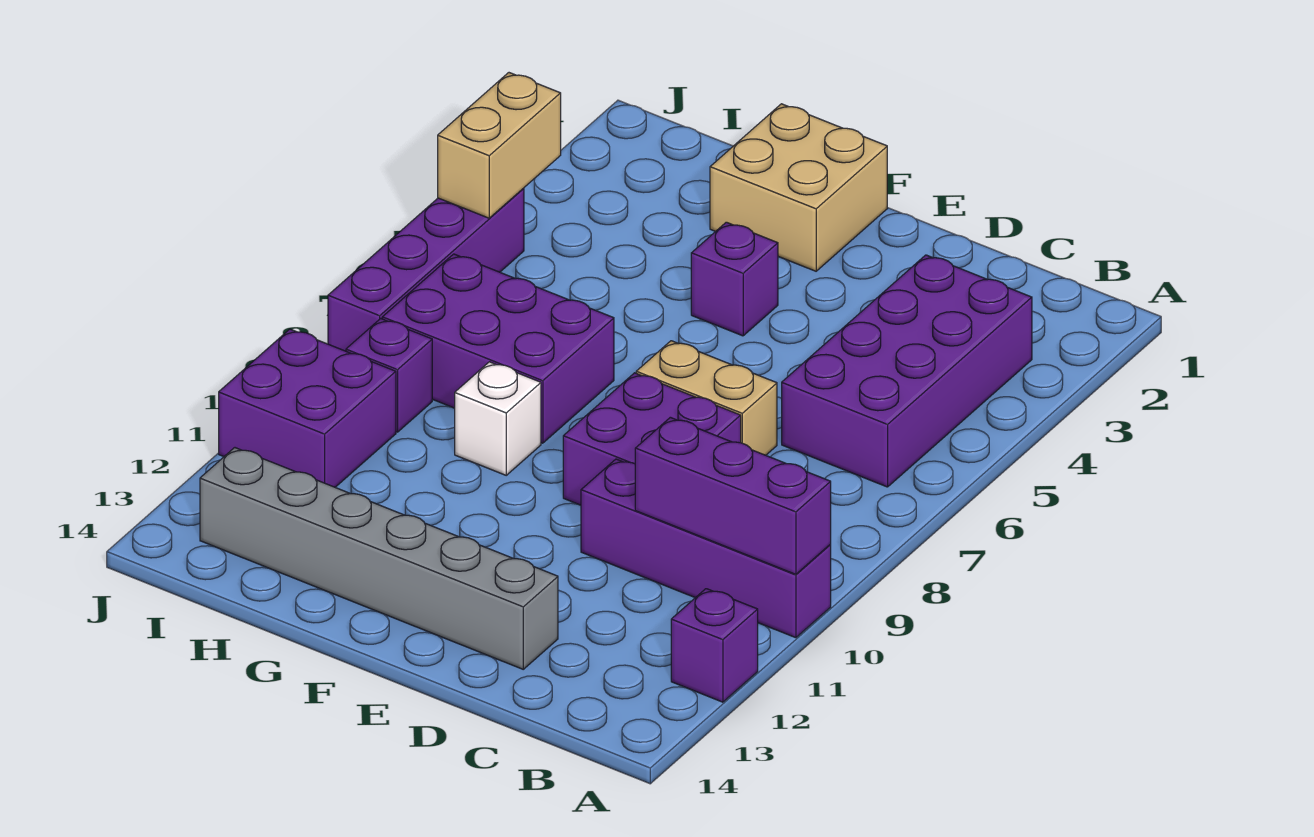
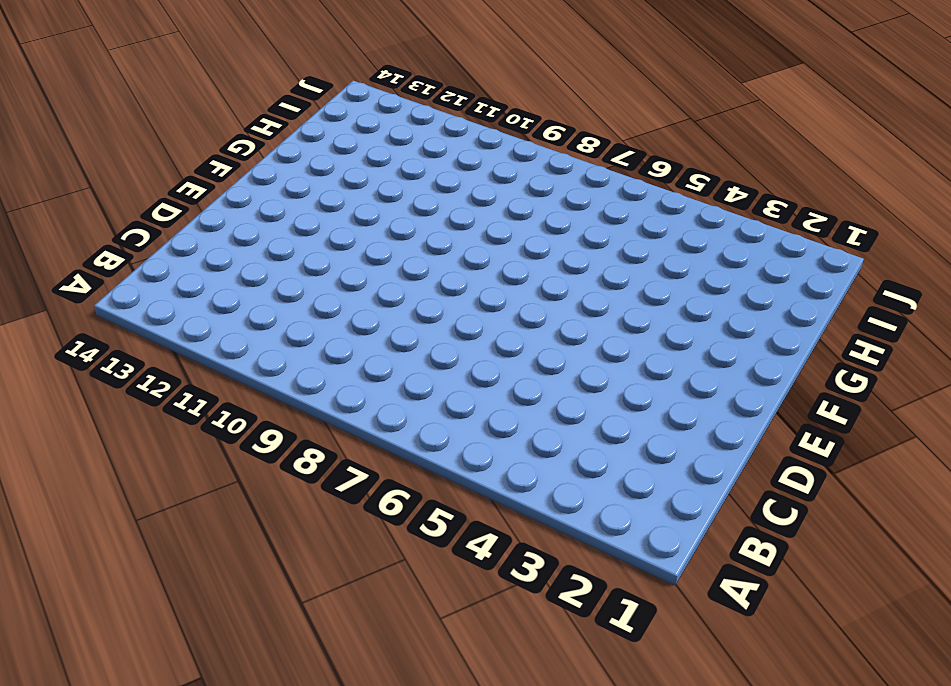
none -> purple 1x4 brick [581,459,831,638]
none -> purple 1x1 brick [671,589,758,702]
none -> purple 2x4 brick [782,255,1032,487]

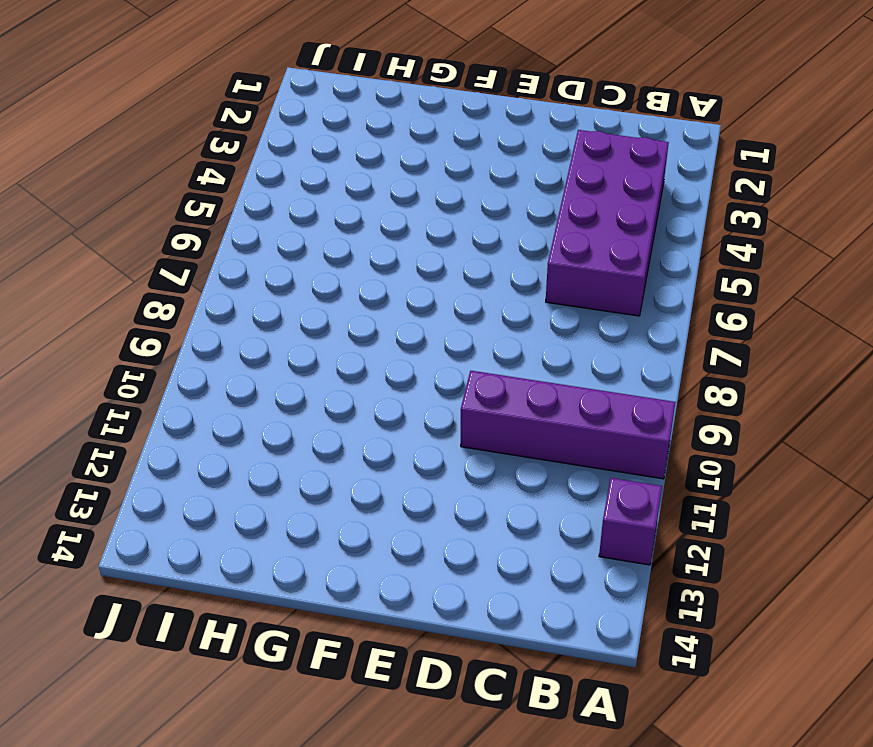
none -> tan 1x2 brick [636,341,777,455]
none -> purple 2x2 brick [563,373,741,505]
none -> grey 1x6 brick [200,448,558,669]

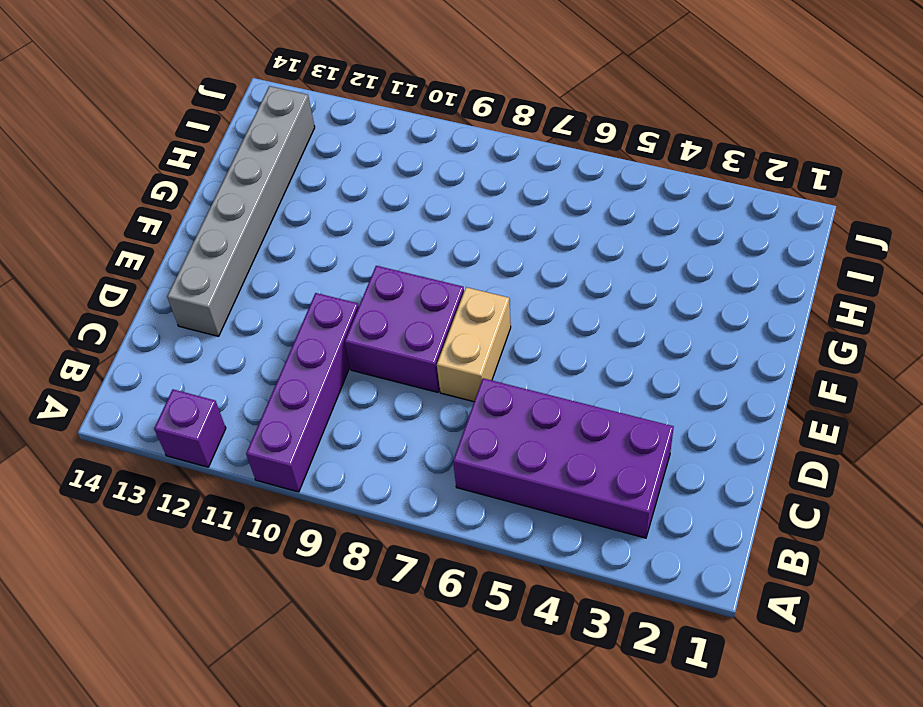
none -> tan 2x2 brick [710,104,887,271]
none -> purple 1x1 brick [691,222,778,336]
none -> purple 2x3 brick [382,254,614,443]

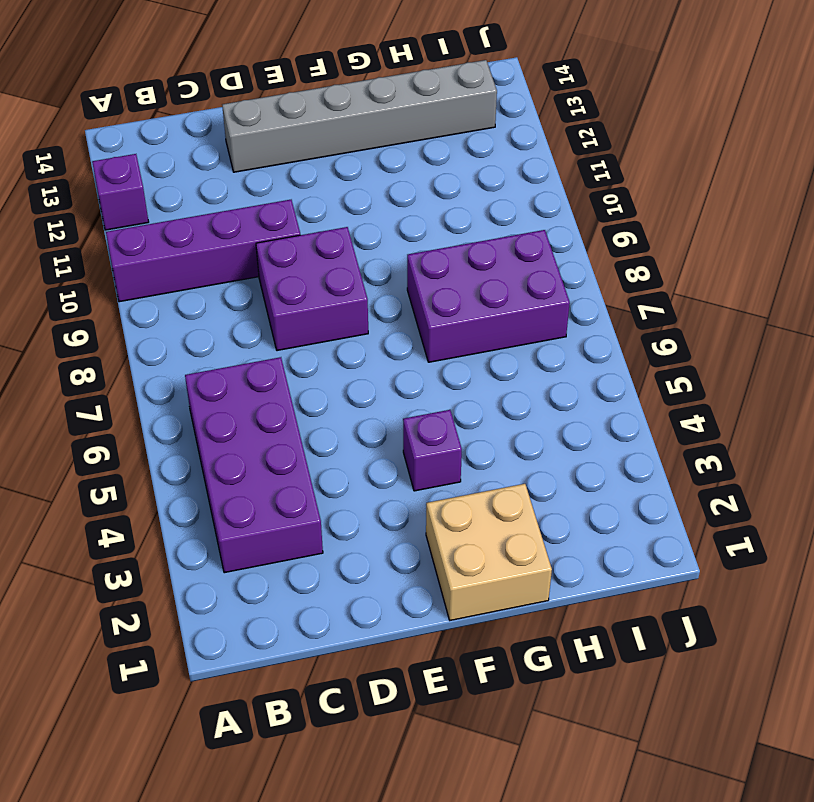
none -> tan 1x2 brick [636,341,777,455]
none -> white 1x1 brick [455,362,541,475]
none -> purple 1x1 brick [346,319,432,432]

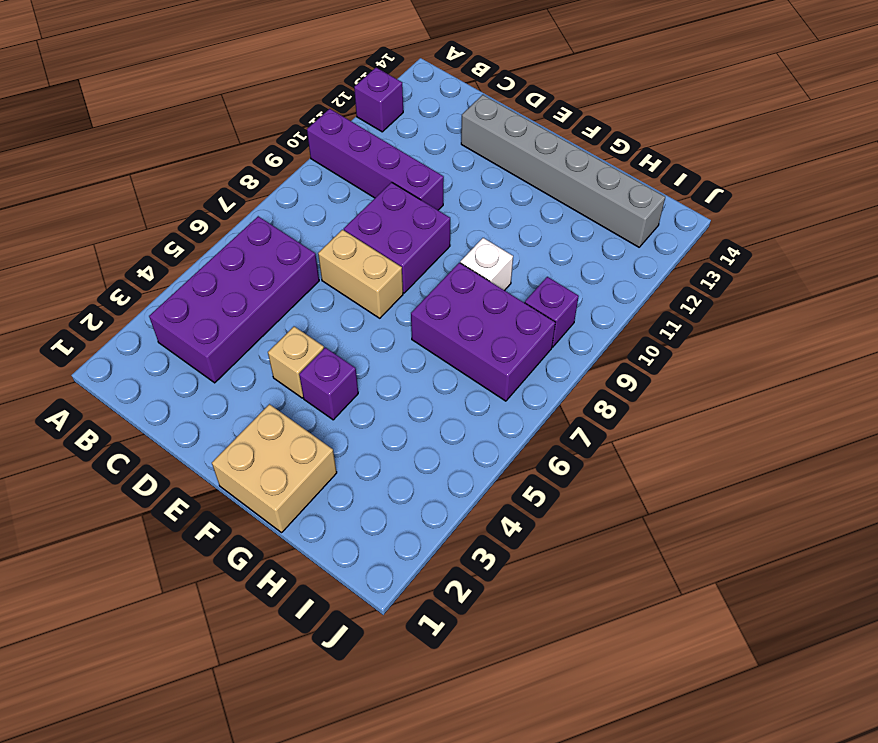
tan 1x1 brick [268,326,324,398] -> none
none -> purple 2x2 brick [219,329,396,487]
none -> purple 1x4 brick [328,188,524,351]
none -> purple 1x3 brick [635,417,831,574]

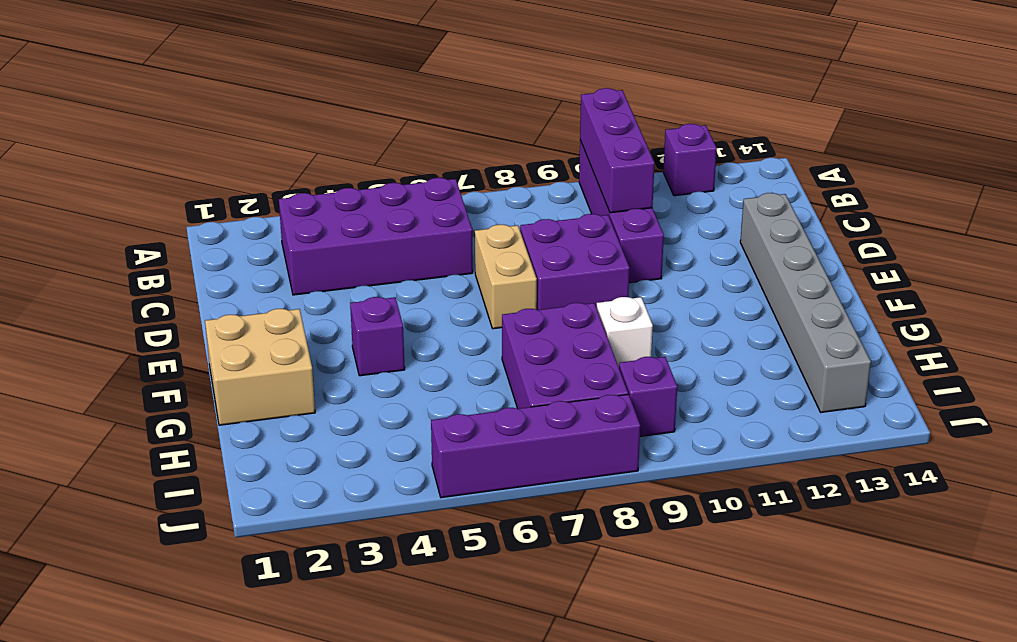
none -> purple 2x2 brick [219,329,396,487]
none -> tan 1x2 brick [438,73,561,218]

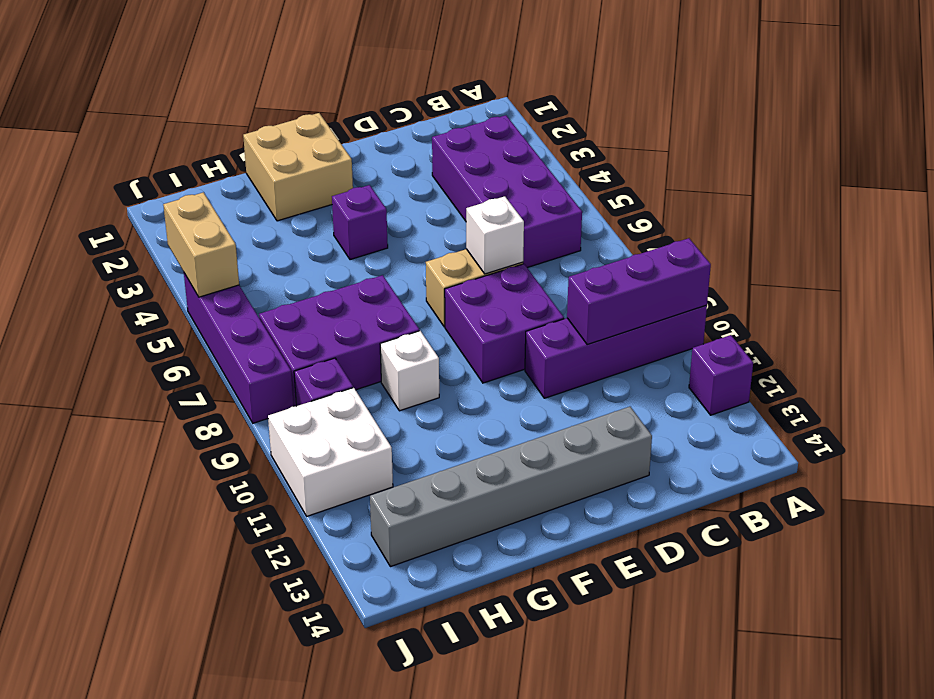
white 1x1 brick [466,196,524,274] -> none
white 2x2 brick [268,388,393,516] -> purple 2x2 brick [219,329,396,487]

